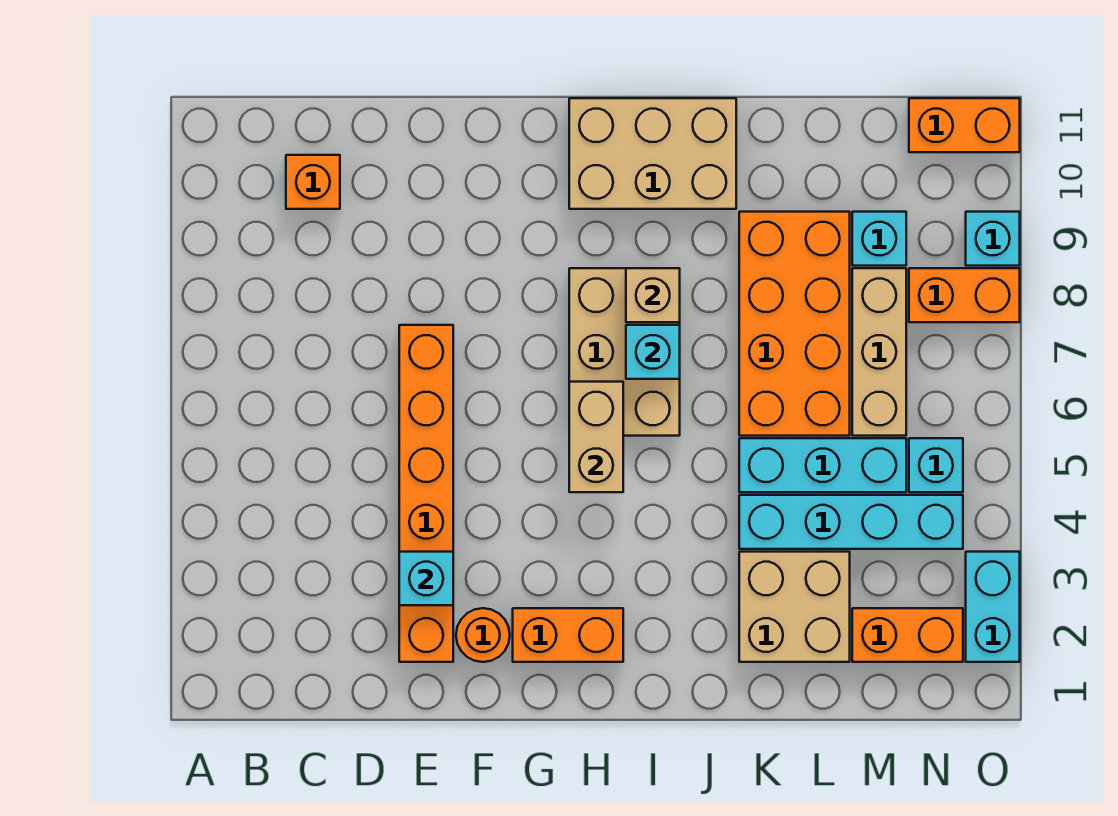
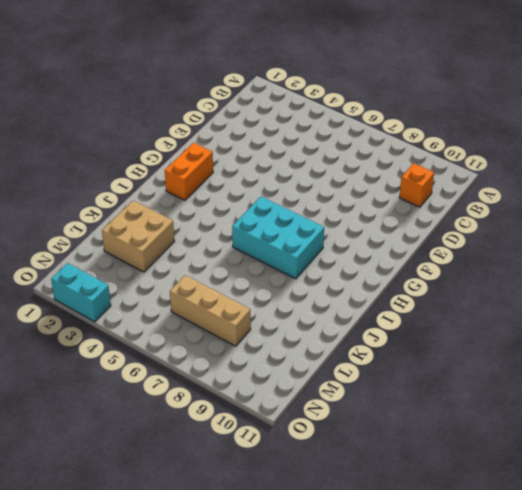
cyan 2x3 brick [232,197,324,279] -> tan 2x3 brick [569,268,680,436]
none -> orange 1x6 brick [399,325,453,662]
none -> orange 1x1 round brick [456,608,510,662]
none -> tan 2x3 brick [569,98,736,209]

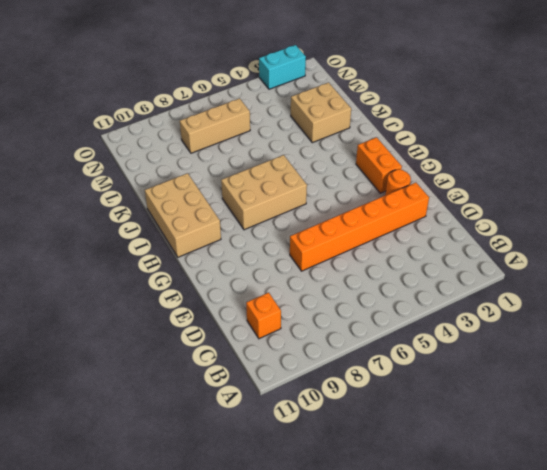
none -> cyan 1x4 brick [739,495,963,549]
none -> cyan 1x3 brick [739,438,906,492]
none -> orange 2x4 brick [739,212,850,436]

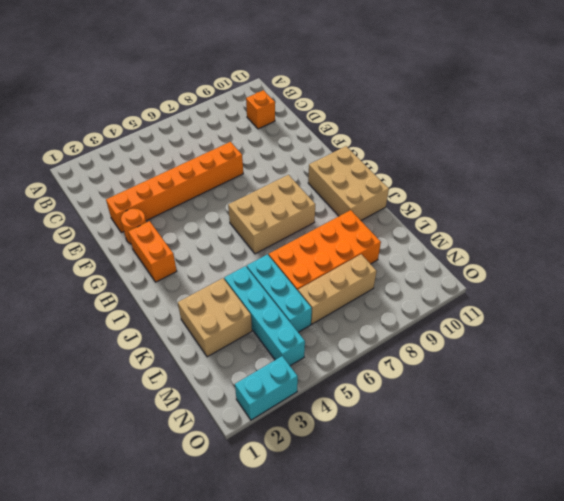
none -> orange 1x2 brick [852,608,963,662]
none -> cyan 1x1 brick [852,212,906,266]
none -> cyan 1x1 brick [909,438,963,492]

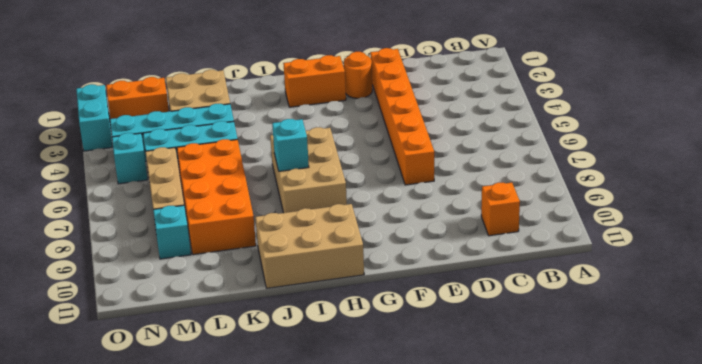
none -> orange 1x2 brick [909,268,1020,322]
none -> orange 1x2 brick [909,98,1020,152]
none -> cyan 1x1 brick [966,212,1020,266]

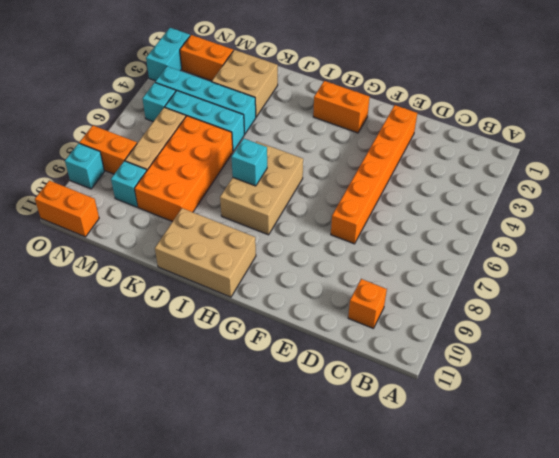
none -> orange 1x1 round brick [456,608,510,662]
none -> cyan 1x1 brick [399,552,453,605]
none -> tan 1x2 brick [569,382,623,492]

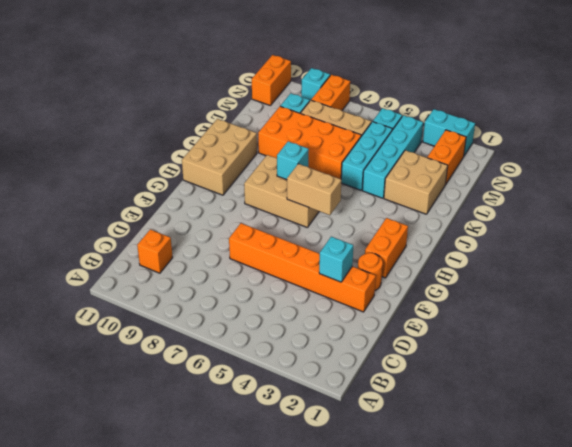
none -> tan 1x1 brick [626,268,680,322]

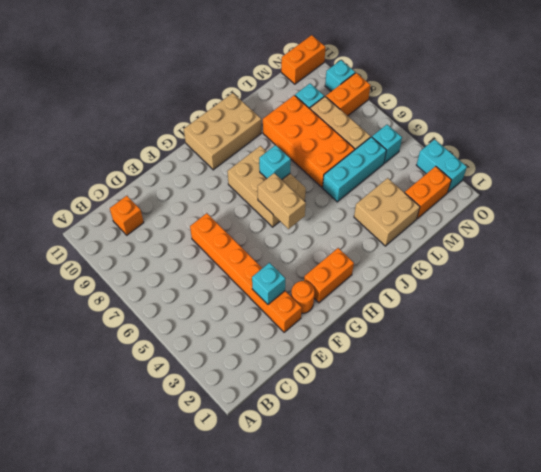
none -> cyan 1x4 brick [739,495,963,549]
none -> tan 1x1 brick [626,268,680,322]

